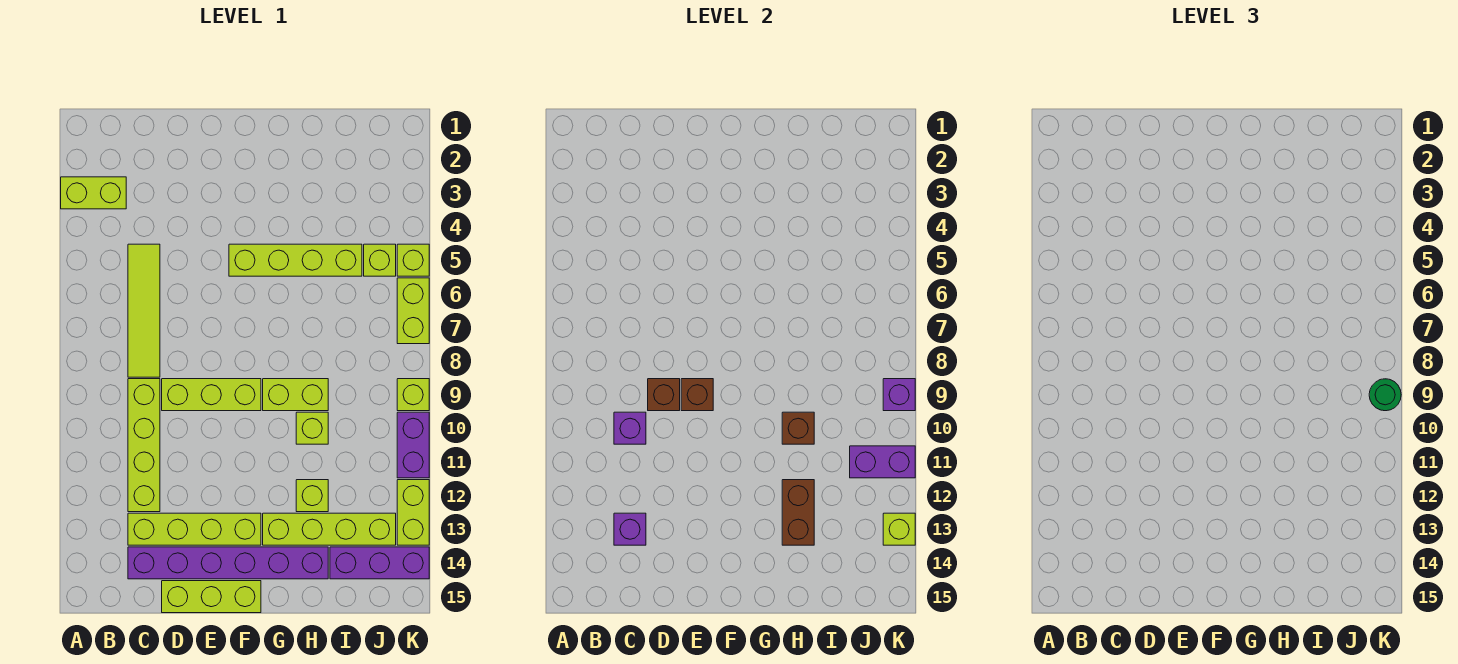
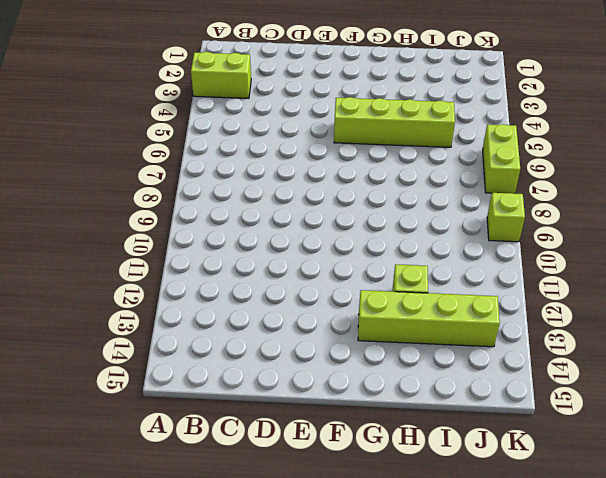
none -> lime 1x4 tile [128,244,160,377]
none -> lime 1x4 brick [128,379,160,512]
none -> lime 1x4 brick [128,513,261,545]

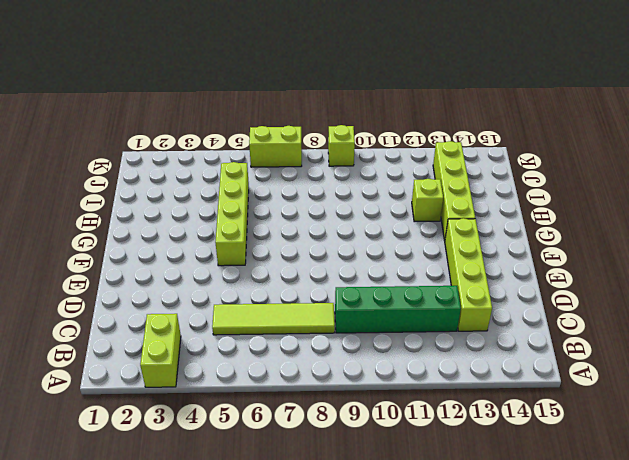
green 1x4 brick [335,286,461,333] -> lime 1x4 brick [128,379,160,512]
none -> purple 1x6 brick [128,547,328,579]
none -> lime 1x3 brick [162,379,261,411]
none -> lime 1x3 brick [162,581,261,613]

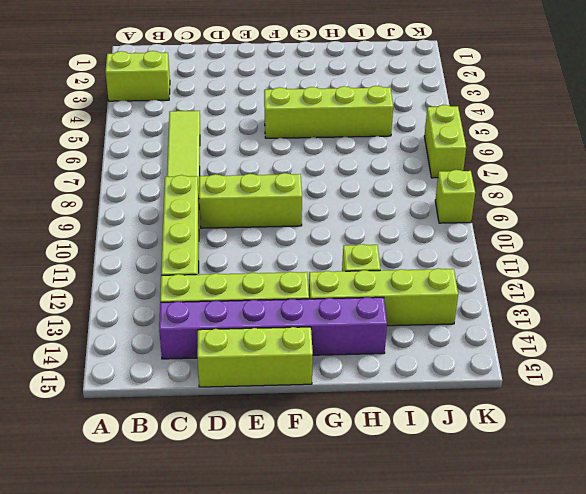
none -> lime 1x2 brick [263,379,328,411]
none -> lime 1x1 brick [296,412,328,444]
none -> purple 1x3 brick [330,547,429,579]

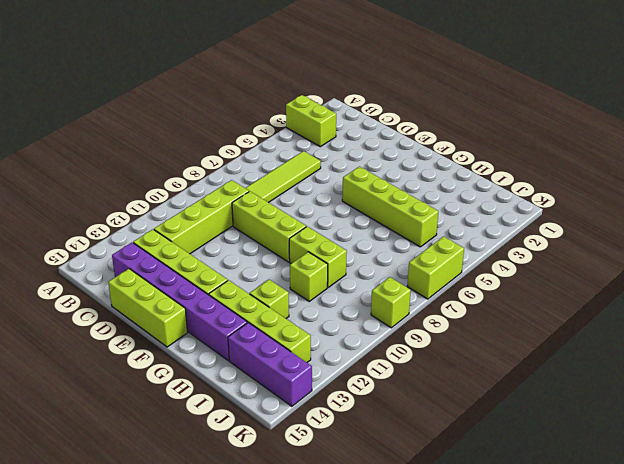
none -> lime 1x1 brick [364,244,396,276]
none -> lime 1x1 brick [397,244,429,276]
none -> purple 1x2 brick [397,412,429,478]

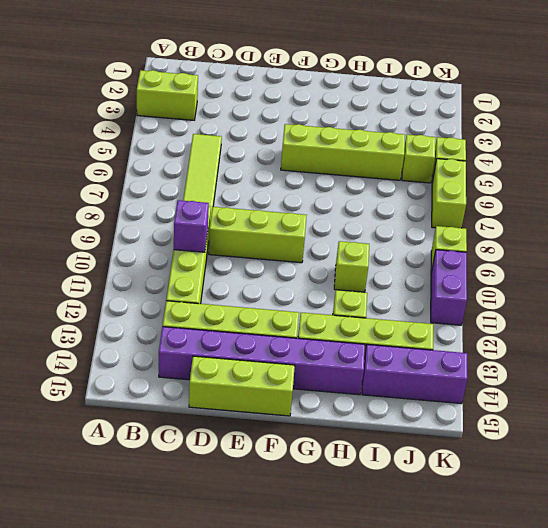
none -> lime 1x2 brick [263,379,328,411]
none -> lime 1x2 brick [397,480,429,545]
none -> purple 1x1 brick [614,513,646,545]

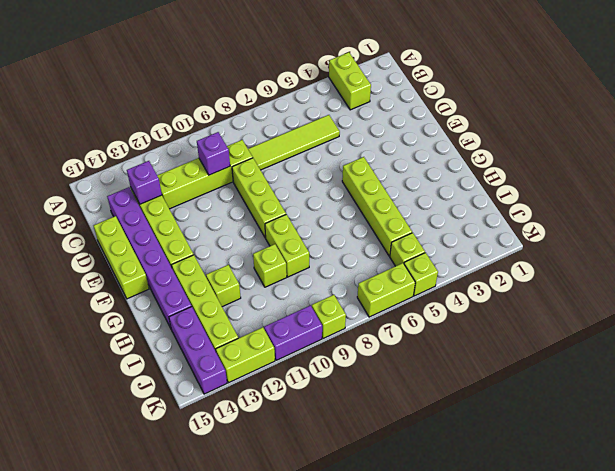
none -> brown 1x1 brick [648,379,680,411]
none -> brown 1x1 brick [681,379,713,411]
none -> brown 1x1 brick [782,412,814,444]

